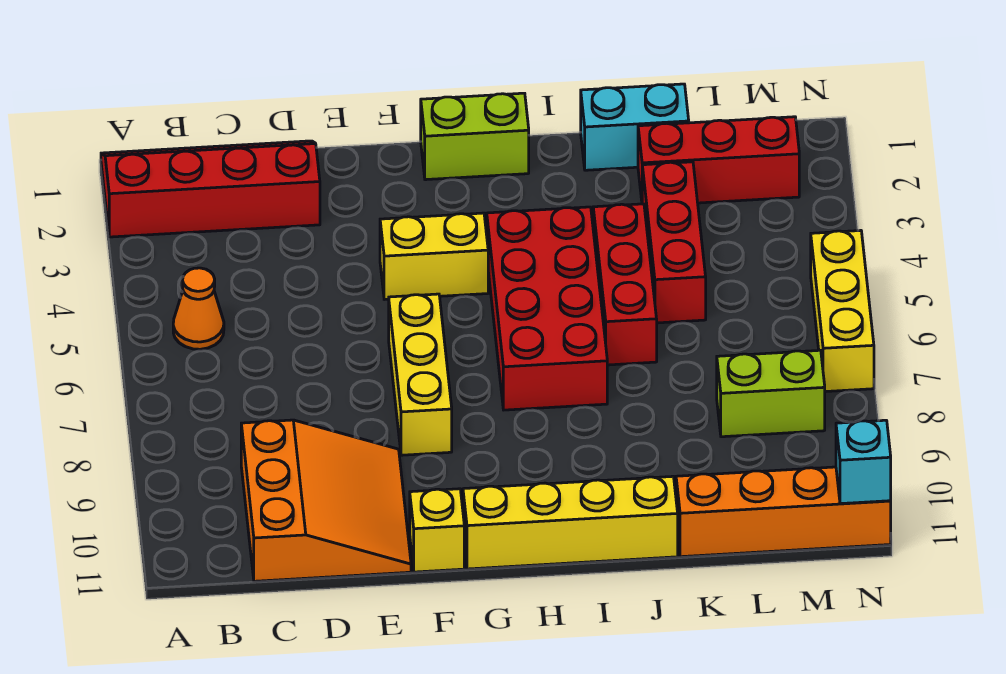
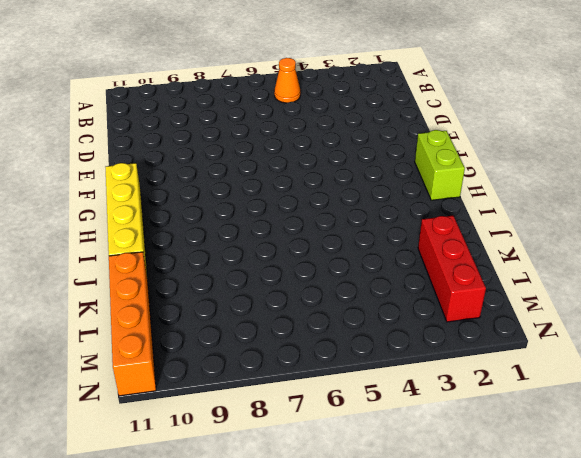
none -> red 2x4 slope [101,141,320,237]
none -> orange 3x3 slope [241,420,411,581]
none -> yellow 1x2 brick [380,213,488,300]

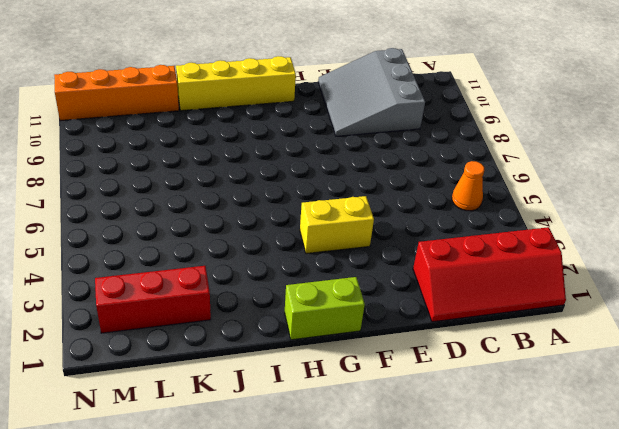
grey 3x3 slope [318,48,425,136] -> orange 3x3 slope [241,420,411,581]
none -> yellow 1x3 brick [389,294,452,455]
none -> yellow 1x1 brick [410,489,464,572]
none -> red 2x4 brick [487,207,607,410]

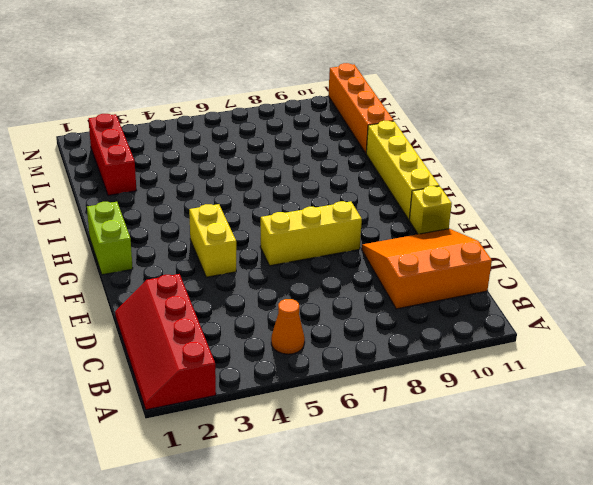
none -> red 2x4 brick [487,207,607,410]
none -> cyan 1x2 brick [581,84,689,170]
none -> red 1x3 brick [593,204,657,365]

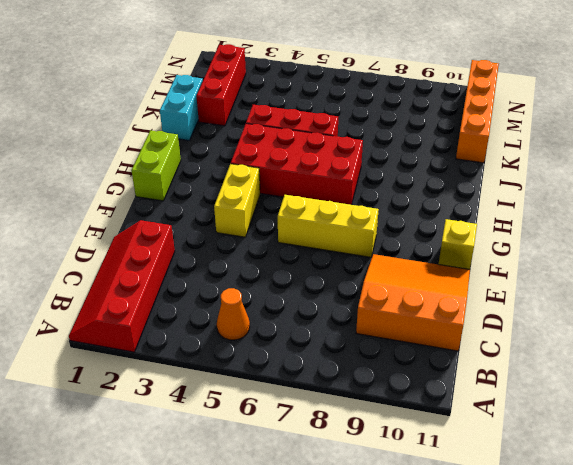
none -> yellow 1x4 brick [463,476,678,569]
none -> red 1x3 brick [642,162,706,323]
none -> lime 1x2 brick [717,350,825,437]

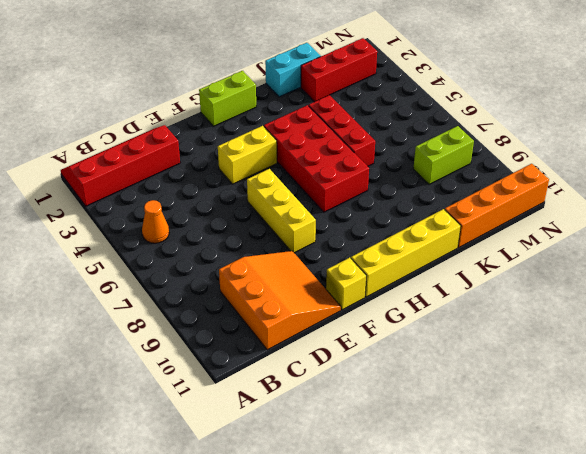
none -> red 1x3 brick [642,162,706,323]
none -> yellow 1x3 brick [811,230,874,392]
none -> cyan 1x1 brick [836,420,891,504]

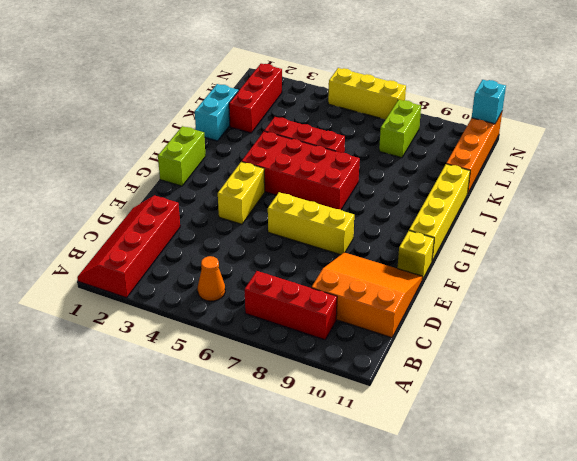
red 1x3 brick [245,271,337,340] -> red 1x3 brick moved to [642,162,706,323]

